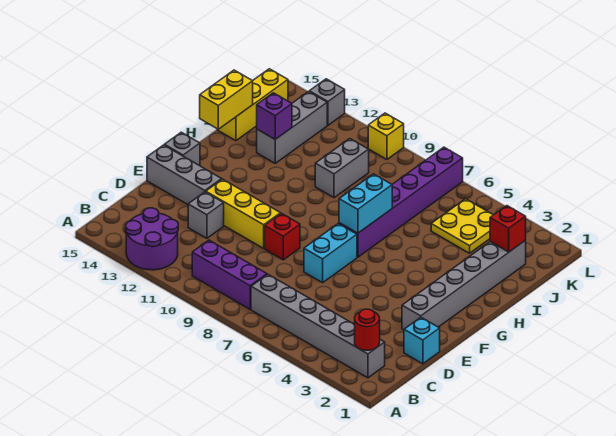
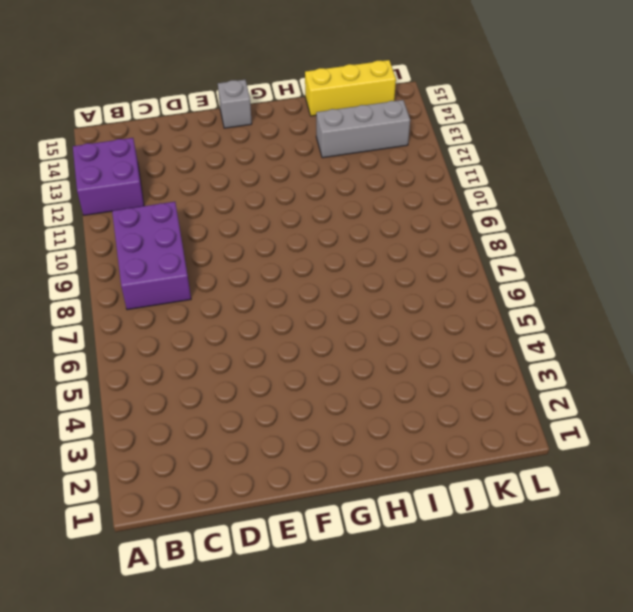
purple 2x2 brick [73,138,144,215] -> purple 2x2 round brick [126,208,178,270]
purple 2x3 brick [112,202,191,310] -> purple 1x3 brick [192,240,267,309]
none -> grey 1x6 brick [251,274,385,378]
none -> cyan 1x1 brick [404,317,440,364]
none -> grey 1x1 brick [188,192,224,238]

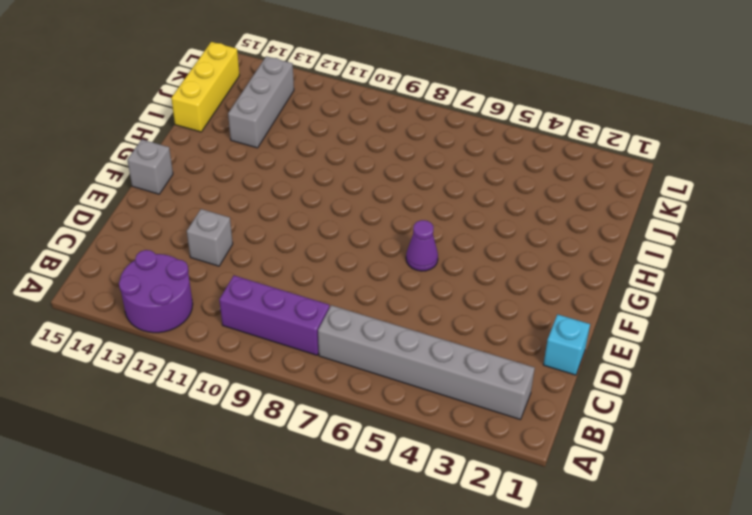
purple 1x1 cone [406,220,438,271] -> none
none -> grey 1x6 brick [402,241,526,330]
none -> cyan 1x2 brick [304,223,357,283]
none -> red 1x1 brick [265,213,300,260]

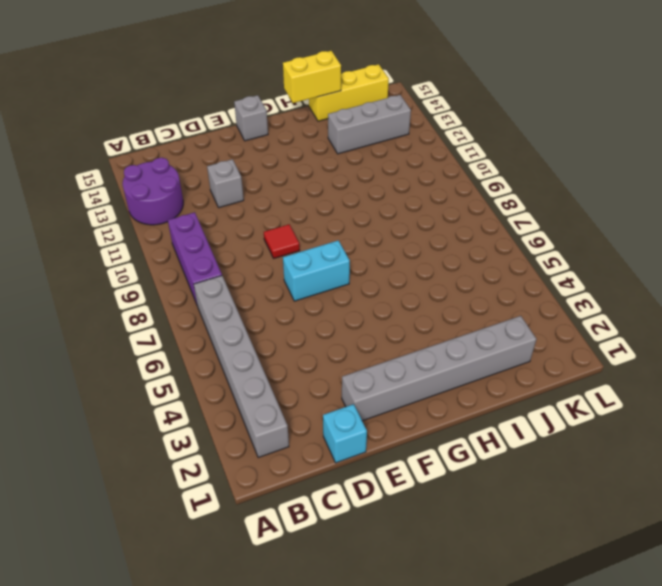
red 1x1 tile [264,224,300,258] -> red 1x1 brick [265,213,300,260]
none -> yellow 1x3 brick [206,179,280,248]
none -> grey 1x3 brick [147,145,222,204]
none -> purple 1x6 brick [339,147,463,257]

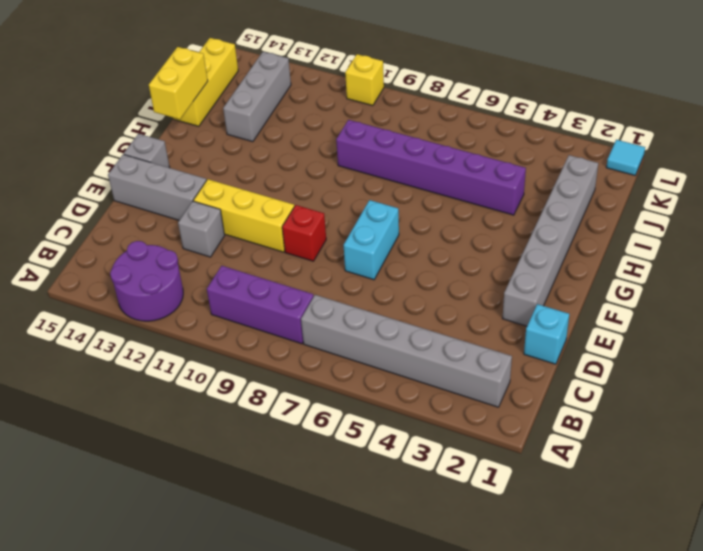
purple 1x6 brick [336,120,526,215] -> purple 1x6 brick turned to [339,147,463,257]
cyan 1x1 tile [606,140,645,175] -> none
none -> grey 1x2 brick [315,139,369,198]
none -> yellow 2x2 plate [431,199,493,253]
none -> grey 1x1 brick [309,79,345,125]

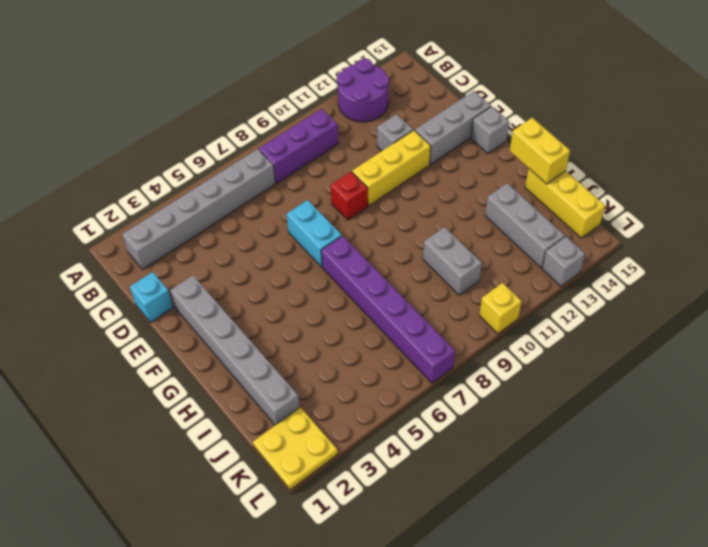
yellow 2x2 plate [253,407,338,490] -> yellow 2x2 plate moved to [431,199,493,253]
none -> red 1x1 round brick [355,309,380,350]
none -> cyan 1x2 brick [339,174,392,233]
none -> purple 1x1 brick [257,93,292,139]

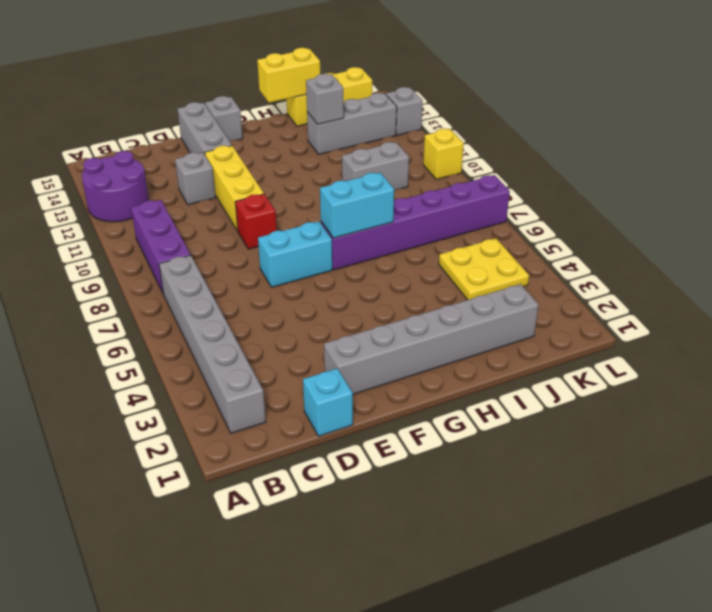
grey 1x1 brick [306,74,344,124] -> purple 1x1 brick [257,93,292,139]
none -> red 1x1 round brick [355,309,380,350]
none -> red 1x1 brick [490,206,526,252]

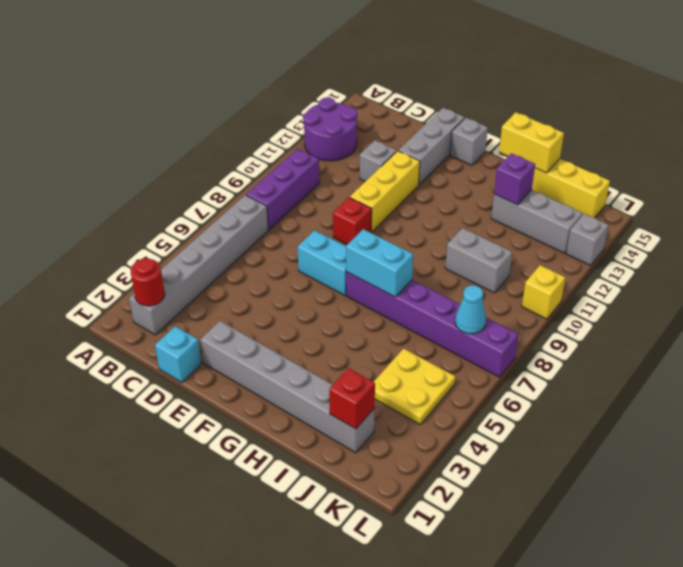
cyan 1x1 cone [455,285,486,334] -> none

